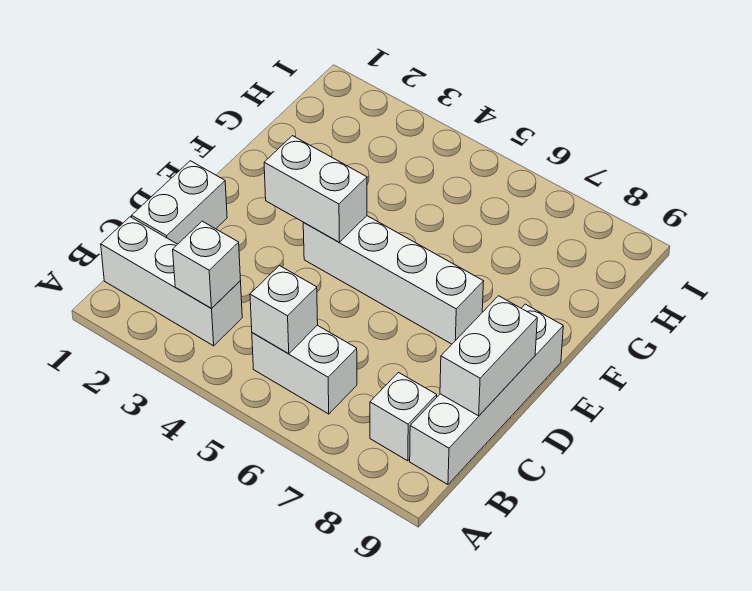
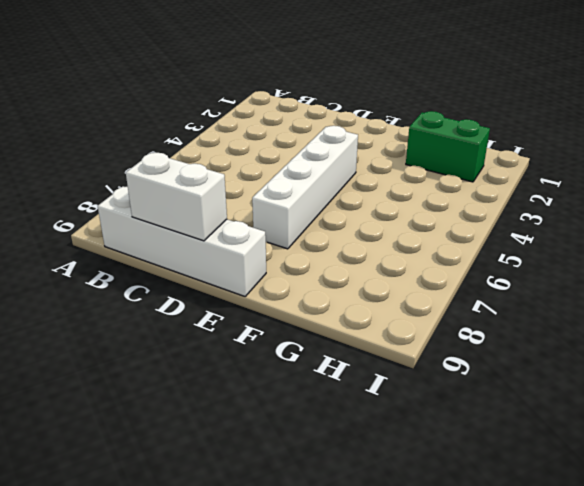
green 1x2 brick [406,111,490,182] -> none
none -> white 1x3 brick [101,217,242,346]
none -> white 1x2 brick [252,325,357,414]

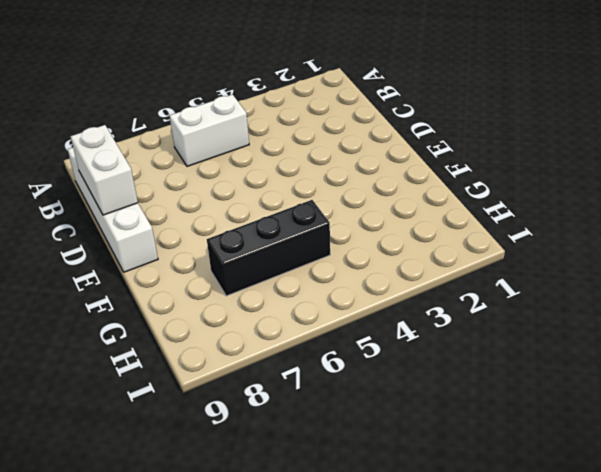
black 1x3 brick [207,200,330,296] -> none
none -> white 1x3 brick [101,217,242,346]
none -> white 1x1 brick [370,373,437,461]

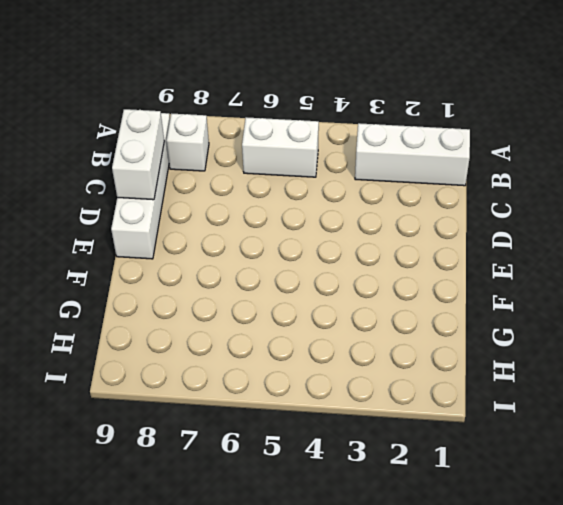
none -> white 1x2 brick [132,161,227,244]
none -> white 1x4 brick [303,216,484,344]

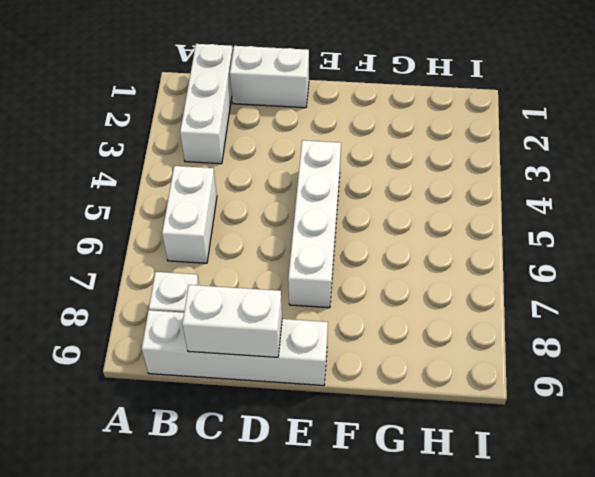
none -> white 1x1 brick [173,221,240,309]
none -> white 1x1 brick [250,266,318,354]

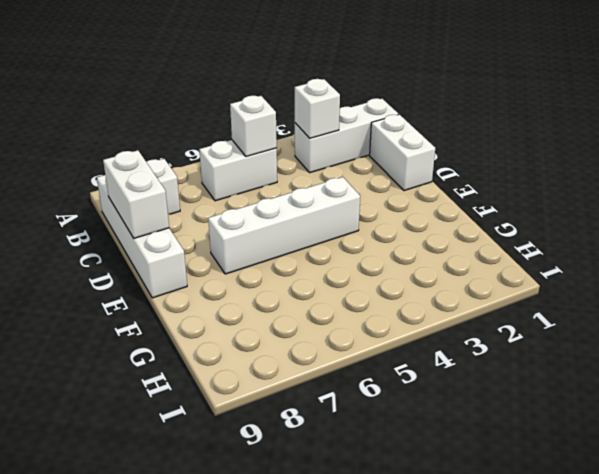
none -> white 1x2 brick [264,136,367,242]

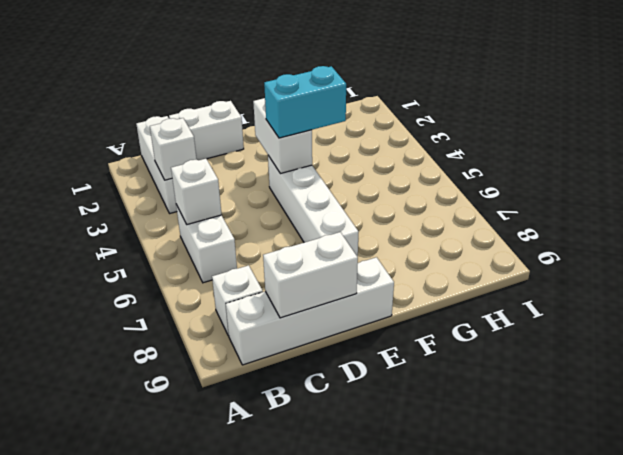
cyan 1x2 brick [264,66,346,138] -> none

